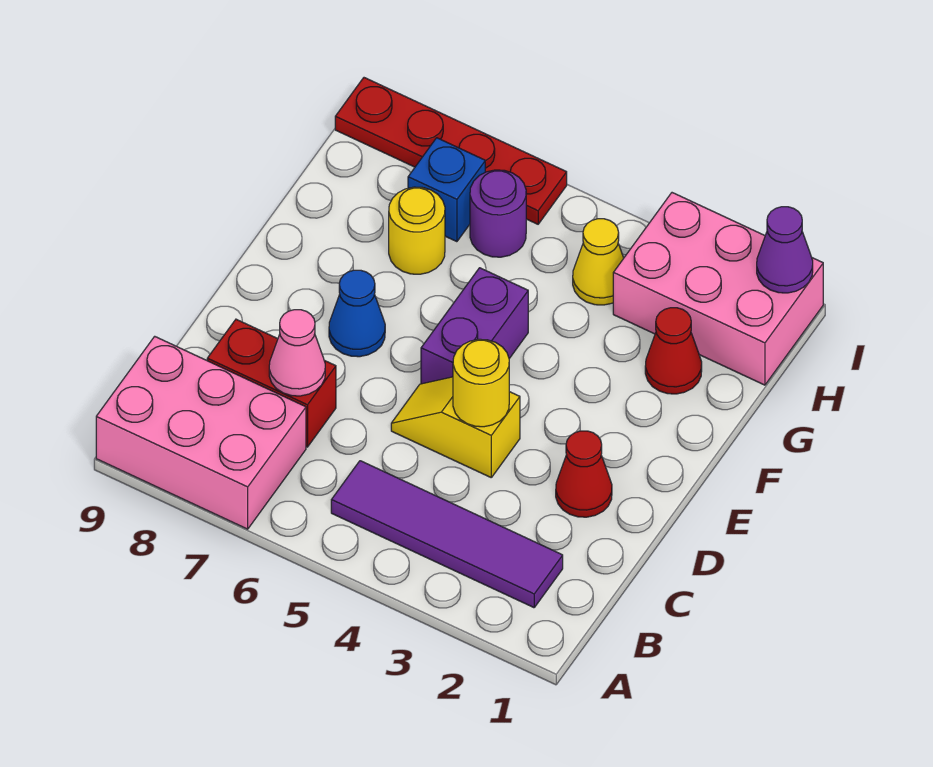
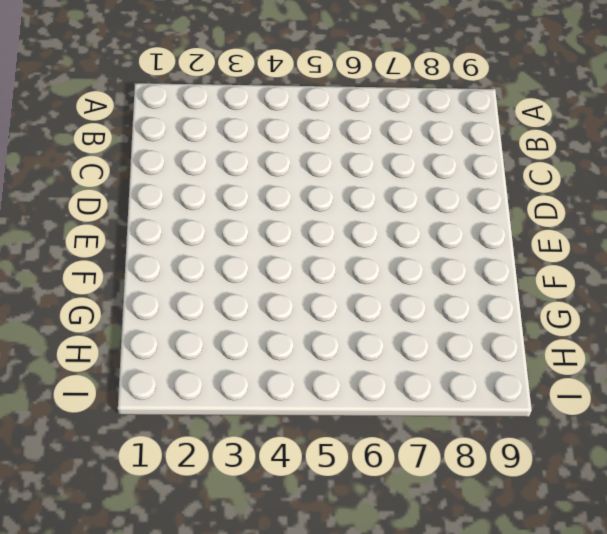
none -> pink 2x3 brick [96,336,306,529]
none -> purple 1x4 tile [331,461,563,608]
none -> red 1x2 brick [207,319,336,447]

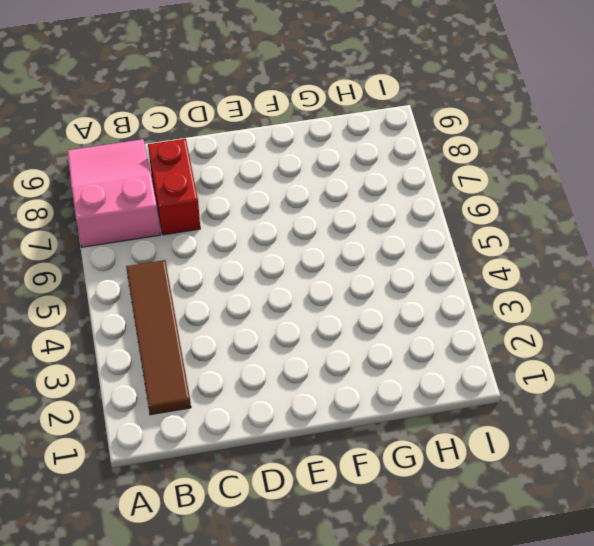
pink 2x3 slope [68,139,160,247] -> pink 2x3 brick [96,336,306,529]
brown 1x4 tile [126,260,191,415] -> purple 1x4 tile [331,461,563,608]
none -> red 1x1 cone [556,431,612,517]
none -> yellow 1x2 slope [391,377,520,477]
none -> purple 1x2 brick [421,268,528,384]

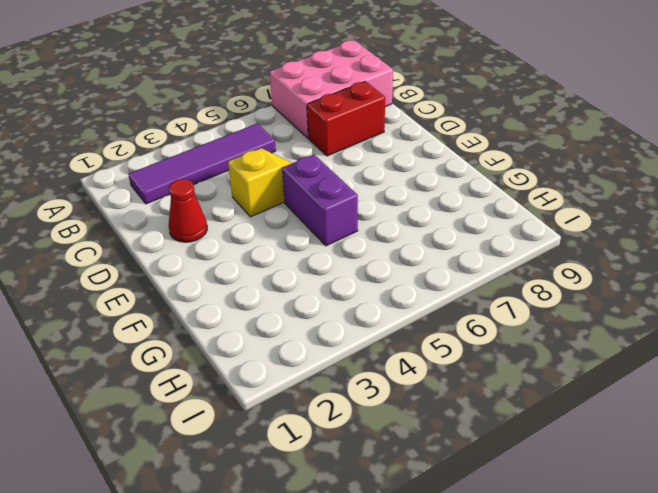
none -> blue 1x1 cone [329,270,385,357]
none -> red 1x1 cone [645,308,702,394]
none -> yellow 1x1 round brick [389,187,445,274]

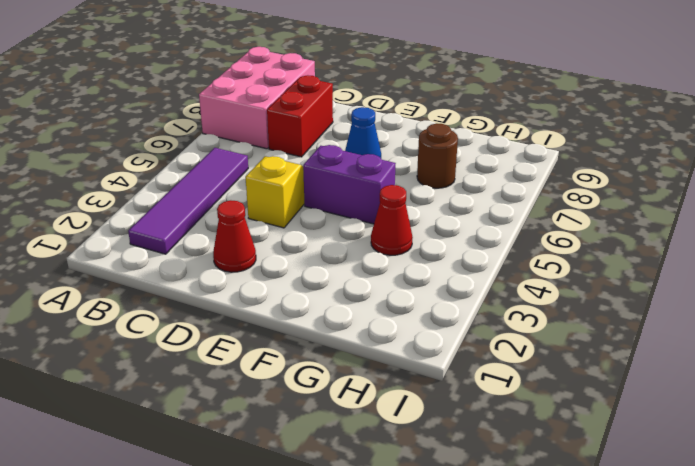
red 1x1 cone [371,185,413,255] -> red 1x1 cone moved to [645,308,702,394]
brown 1x1 round brick [417,124,458,188] -> yellow 1x1 round brick [389,187,445,274]
none -> pink 2x3 brick [613,193,823,385]
none -> yellow 1x1 cone [573,219,624,305]
none -> purple 1x1 round brick [470,170,526,257]

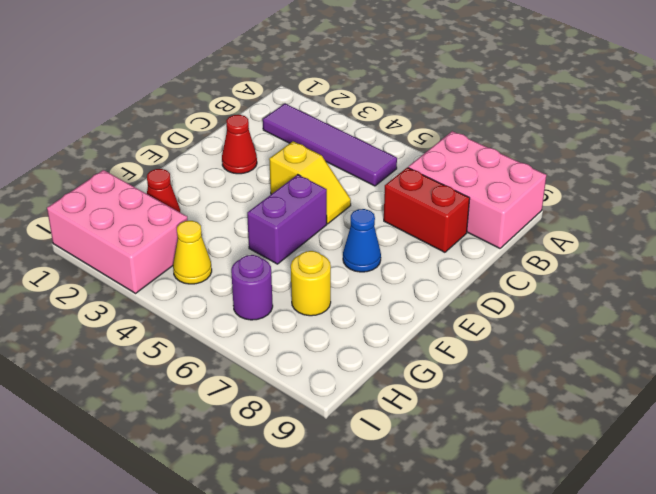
none -> blue 1x1 brick [408,138,485,242]
none -> red 1x4 plate [335,78,567,224]
none -> pink 1x1 cone [269,310,325,396]

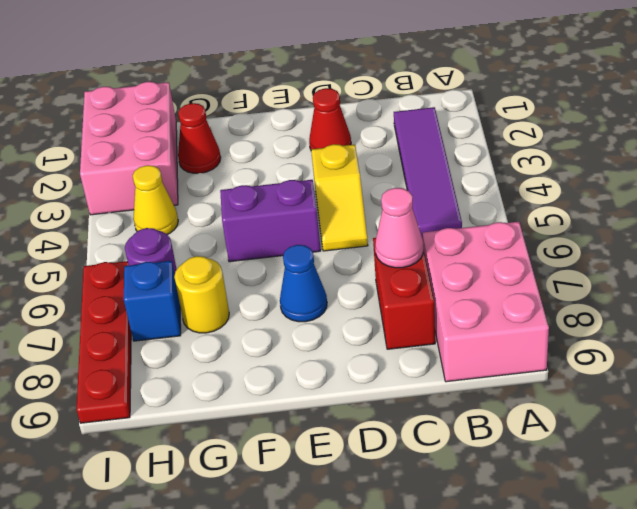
none -> yellow 1x1 round brick [453,339,509,427]
none -> purple 1x1 cone [757,207,813,293]

